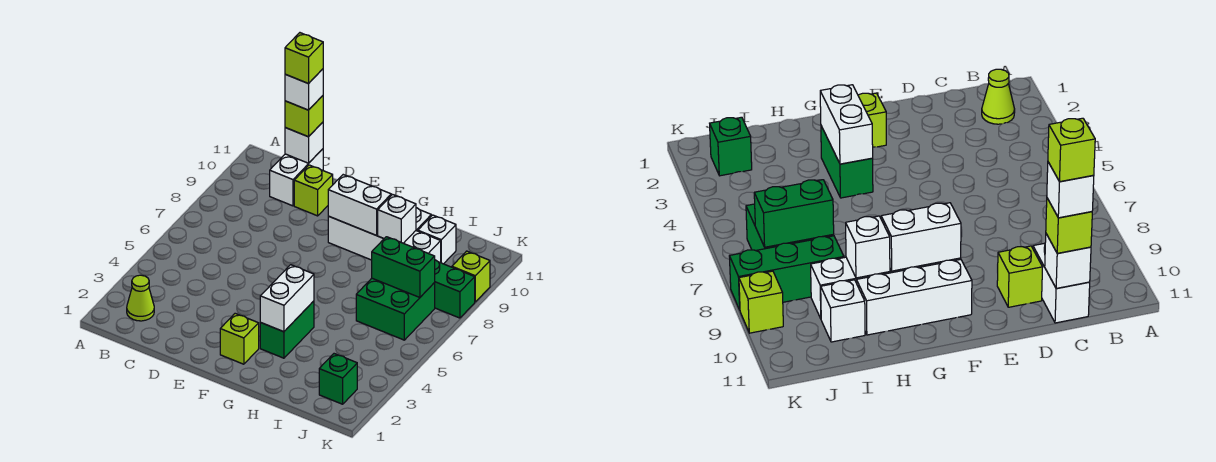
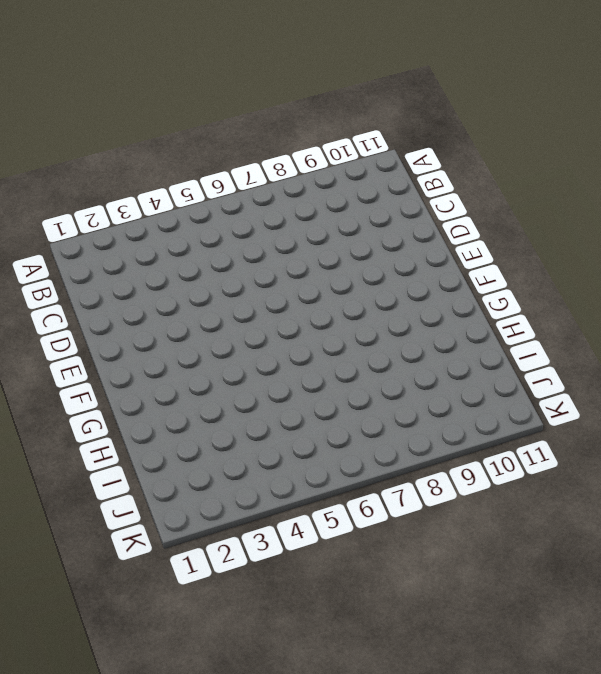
none -> lime 1x1 cone [127,275,154,321]
none -> white 1x2 brick [270,149,323,206]
none -> lime 1x1 brick [294,165,333,216]

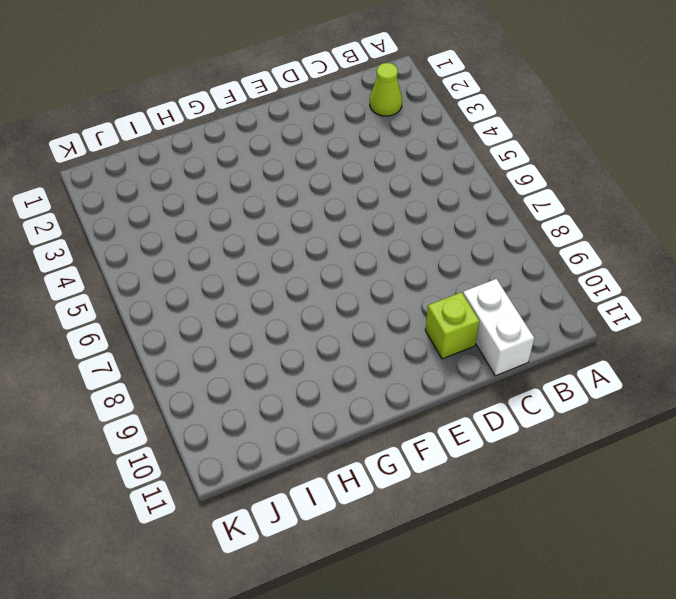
none -> lime 1x1 brick [220,313,259,364]
none -> white 1x4 brick [328,216,441,263]
none -> white 1x3 brick [856,260,972,335]

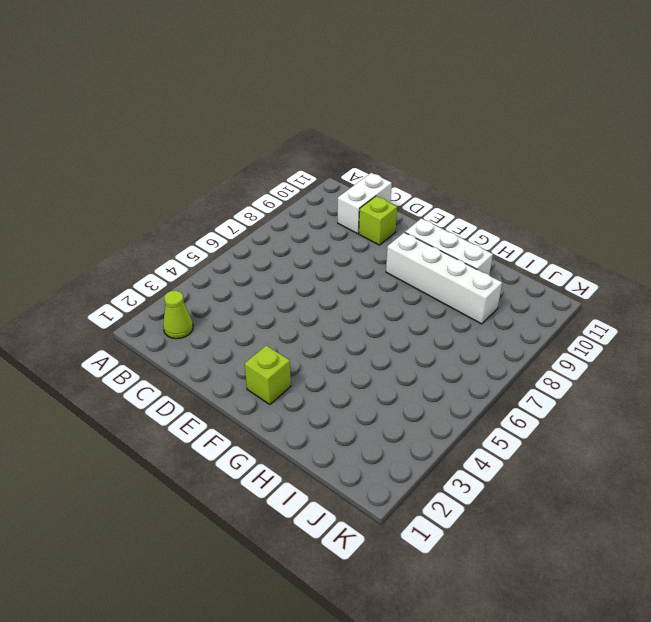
none -> green 1x2 brick [260,301,314,358]
none -> green 2x2 brick [356,278,435,340]
none -> green 1x3 brick [434,260,475,318]

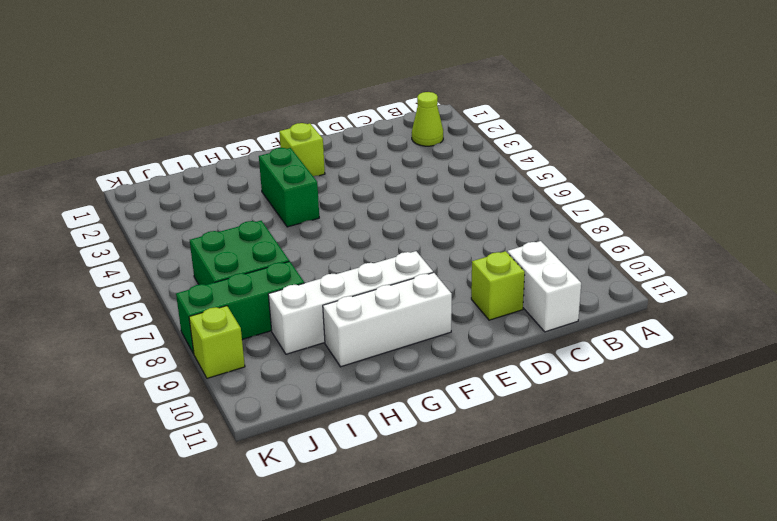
none -> white 1x1 brick [418,215,456,264]
none -> green 1x1 brick [319,354,357,404]
none -> white 1x1 brick [285,122,323,163]

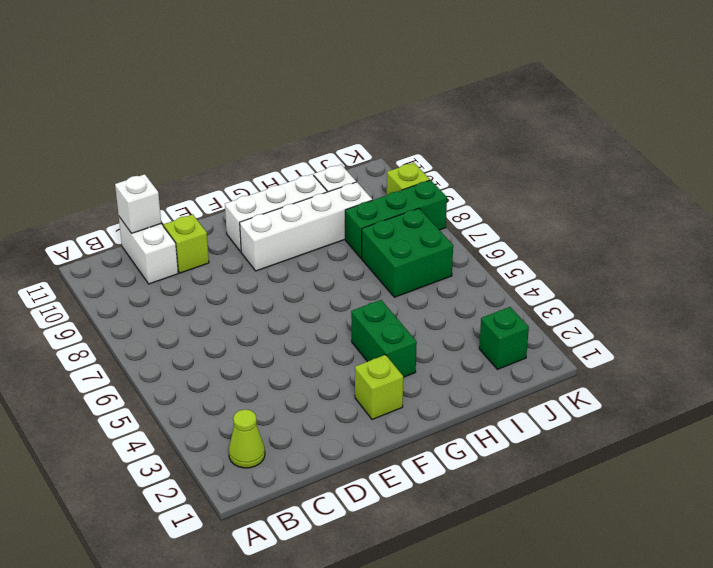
none -> white 1x2 brick [328,175,391,235]
none -> white 1x2 brick [260,265,314,332]
none -> white 1x1 brick [378,195,416,243]

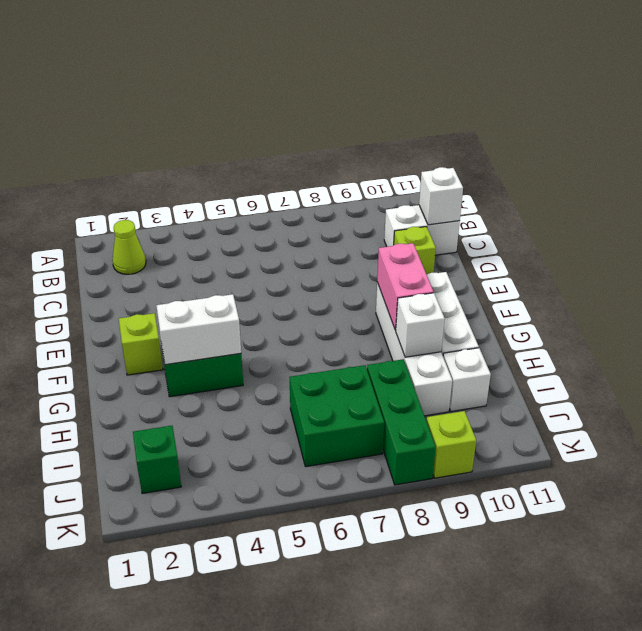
pink 1x2 brick [377,243,434,330] -> white 1x2 brick [328,175,391,235]
none -> green 1x2 brick [372,237,435,297]
none -> lime 1x1 brick [285,96,323,137]
none -> white 1x1 brick [285,69,323,110]

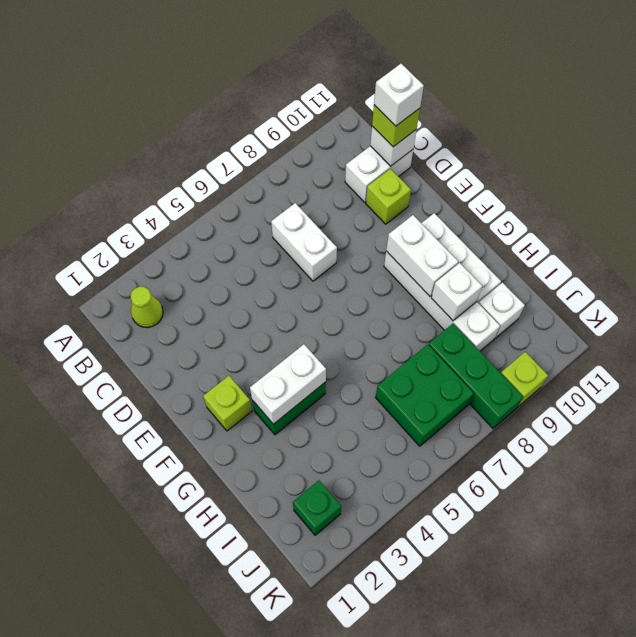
white 1x2 brick [271,203,337,281] -> none
none -> green 1x2 brick [372,237,435,297]
none -> lime 1x1 brick [285,33,323,84]

